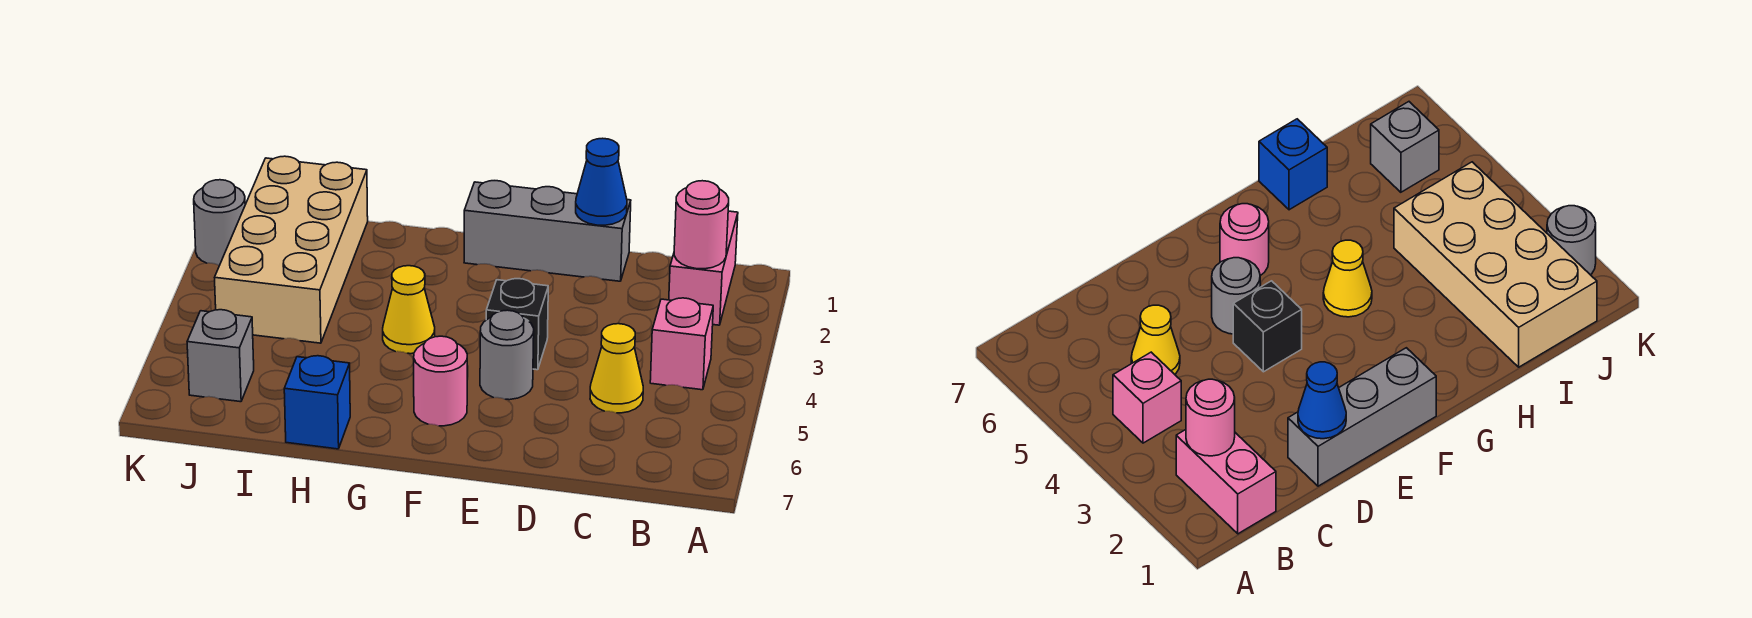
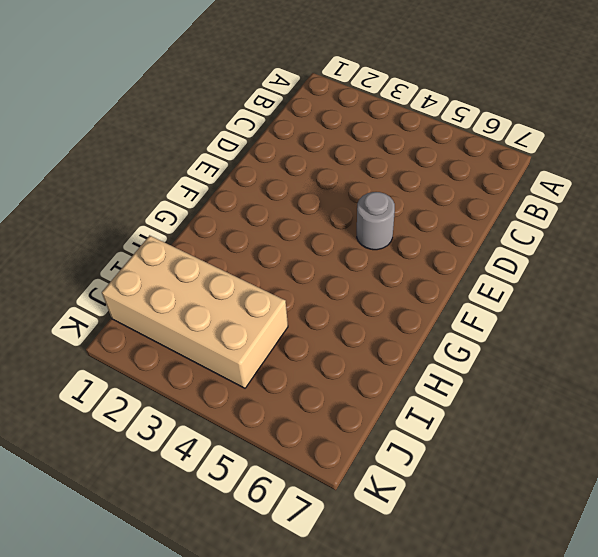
none -> pink 1x2 brick [669,211,738,325]
none -> pink 1x1 brick [650,298,713,390]
none -> yellow 1x1 cone [590,324,643,413]

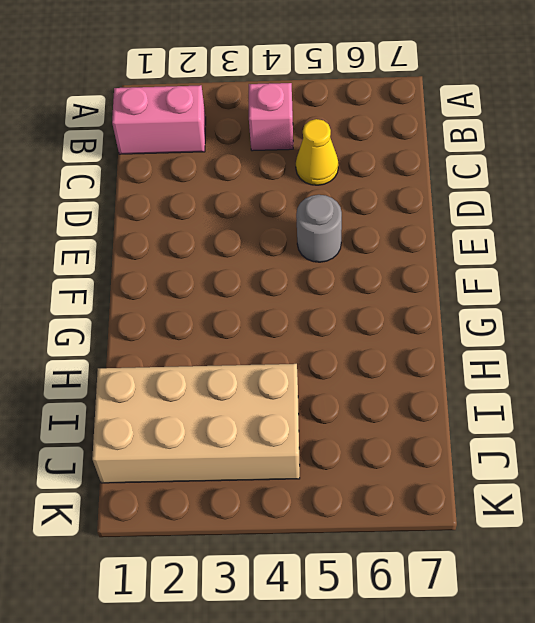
none -> grey 1x3 brick [464,181,631,281]
none -> black 1x1 brick [486,279,548,370]
none -> pink 1x1 round brick [414,336,467,426]

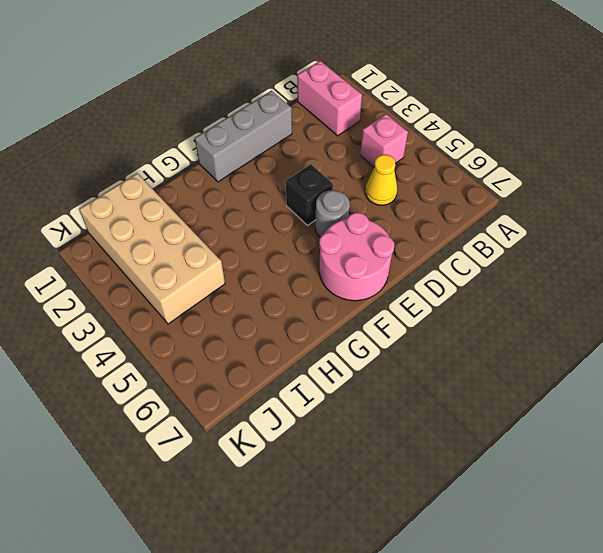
pink 2x2 round brick [319,213,394,301] -> pink 1x1 round brick [414,336,467,426]
none -> yellow 1x1 cone [383,266,435,354]
none -> blue 1x1 brick [284,356,350,449]
none -> grey 1x1 brick [187,310,254,402]

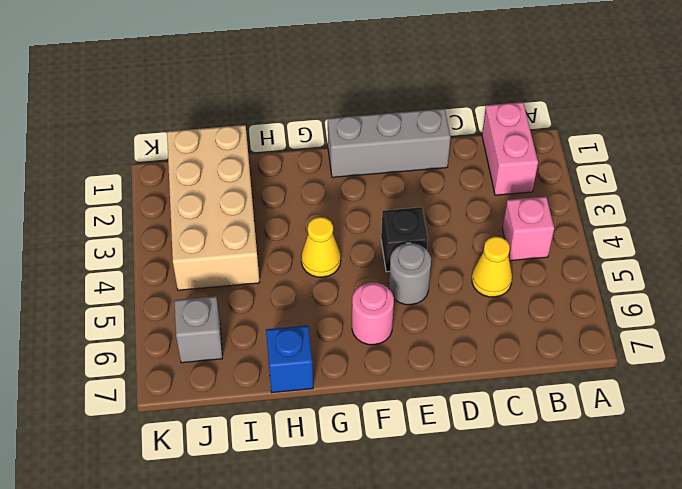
none -> grey 1x1 round brick [194,180,245,265]
none -> pink 1x1 round brick [674,181,729,269]
none -> blue 1x1 cone [576,138,627,225]

